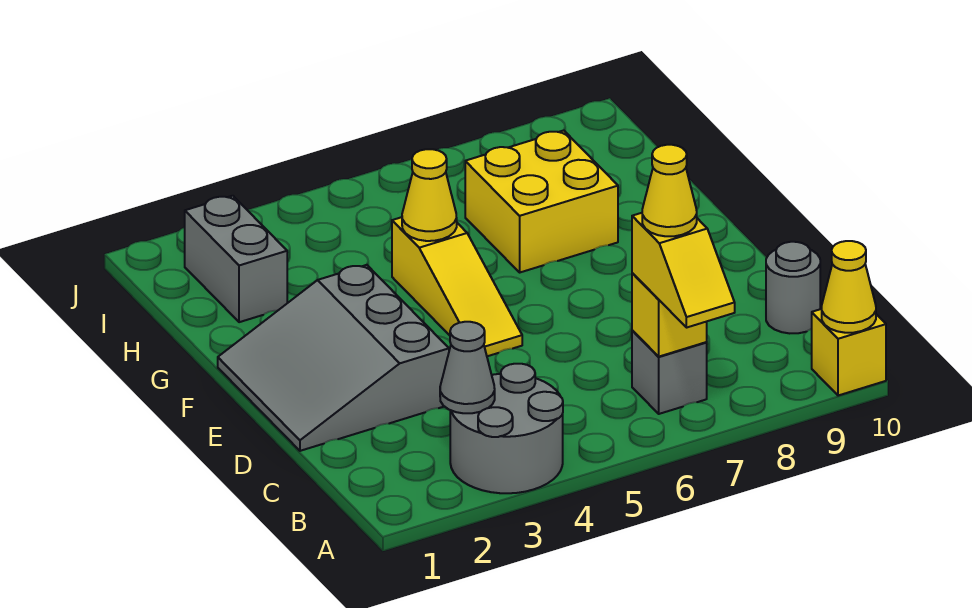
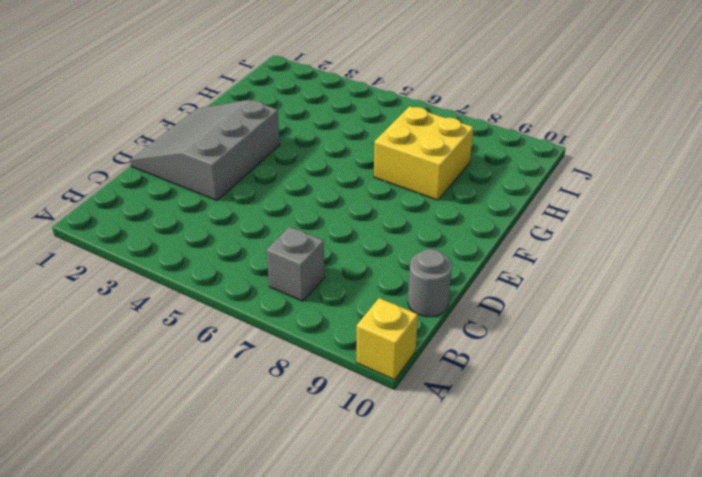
none -> grey 2x2 round brick [450,364,563,493]
none -> yellow 1x3 slope [392,217,522,356]
none -> grey 1x2 brick [185,196,287,322]

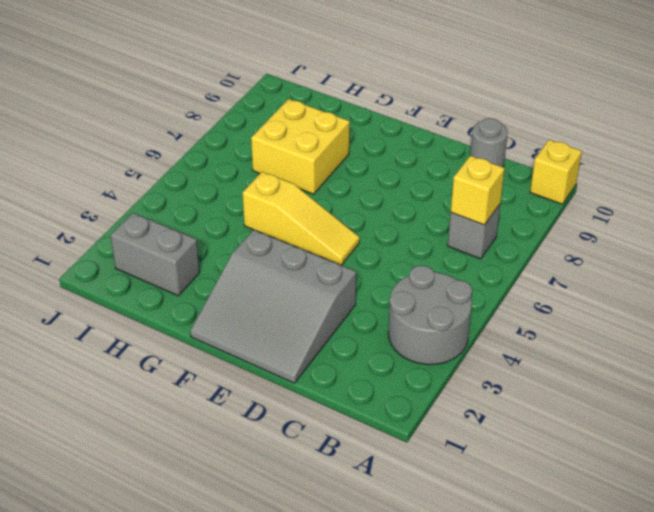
none -> yellow 1x1 cone [822,241,876,333]
none -> grey 1x1 cone [440,322,495,413]
none -> yellow 1x1 cone [402,149,457,241]

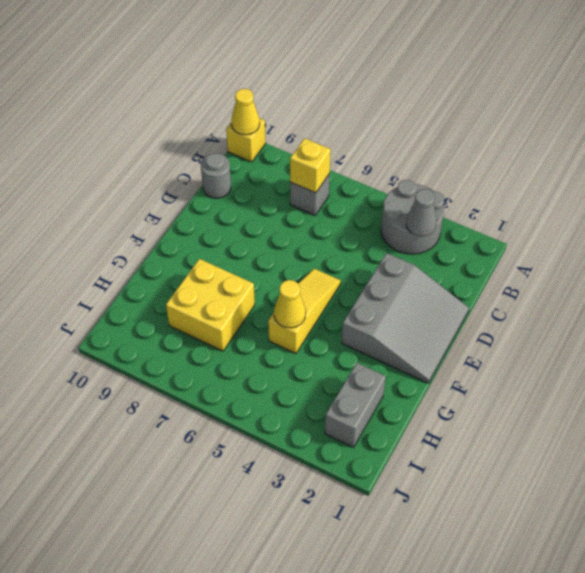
none -> yellow 1x2 slope [632,213,735,328]
none -> yellow 1x1 cone [642,145,697,236]

